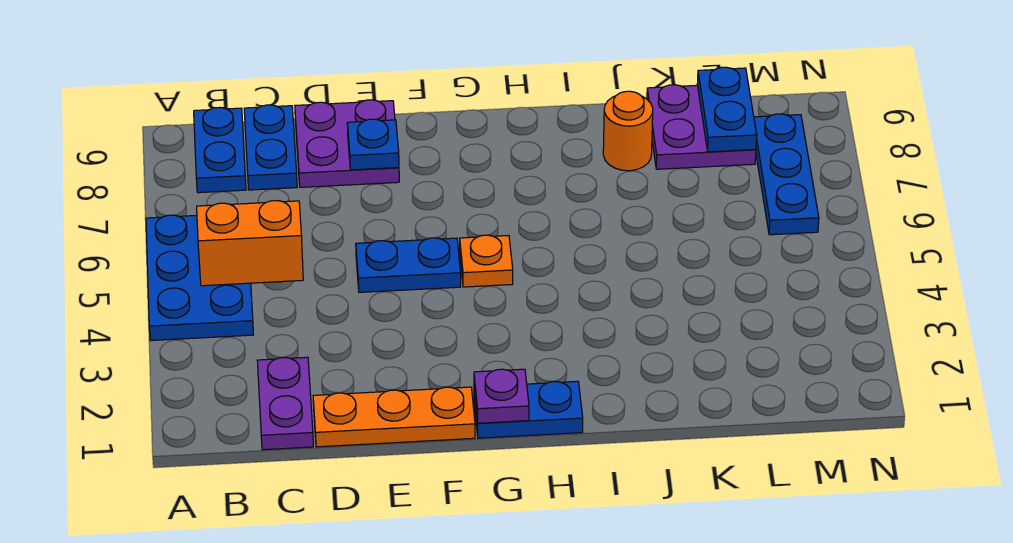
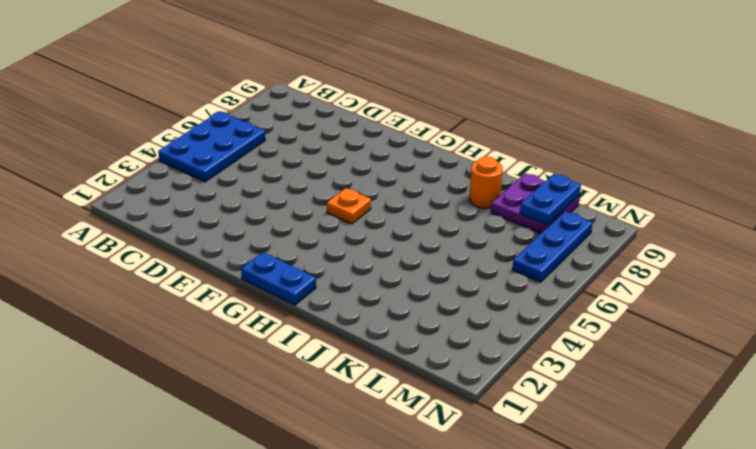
none -> blue 1x2 plate [194,107,246,193]
none -> purple 1x2 plate [257,357,313,450]
none -> blue 1x2 plate [244,105,297,190]

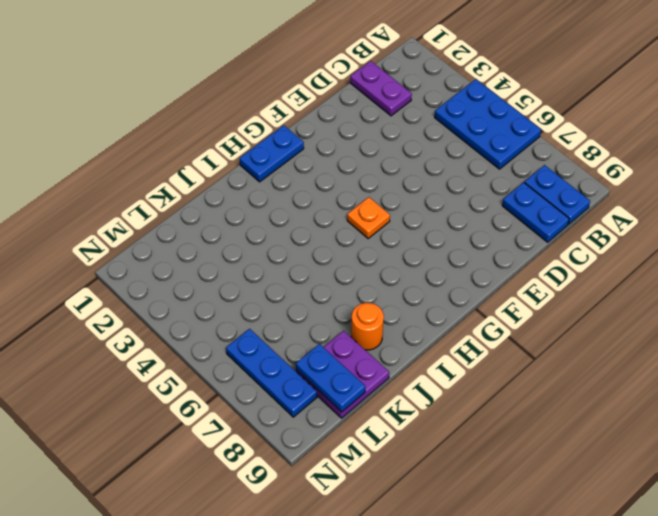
none -> orange 1x3 plate [313,387,475,447]
none -> purple 2x2 plate [295,100,399,187]
none -> blue 1x2 plate [356,238,461,292]

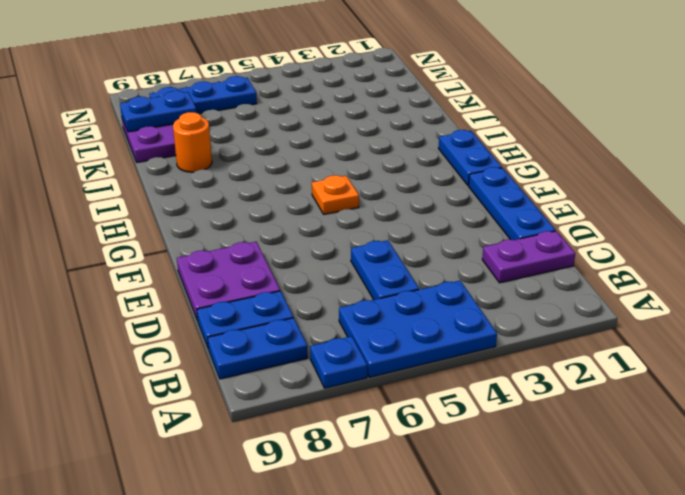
blue 1x1 plate [310,336,367,388] -> blue 1x1 plate moved to [347,119,399,170]
blue 1x2 plate [351,240,419,300] -> blue 1x2 plate moved to [356,238,461,292]
blue 1x3 plate [469,167,556,240] -> orange 1x3 plate [313,387,475,447]
none -> orange 1x2 brick [197,201,303,286]
none -> purple 1x1 plate [474,369,529,423]

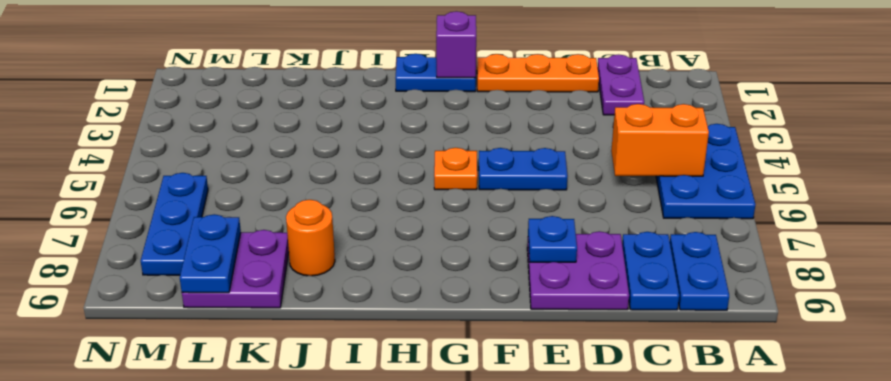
purple 1x1 brick [436,11,476,78] -> purple 1x1 plate [474,369,529,423]

